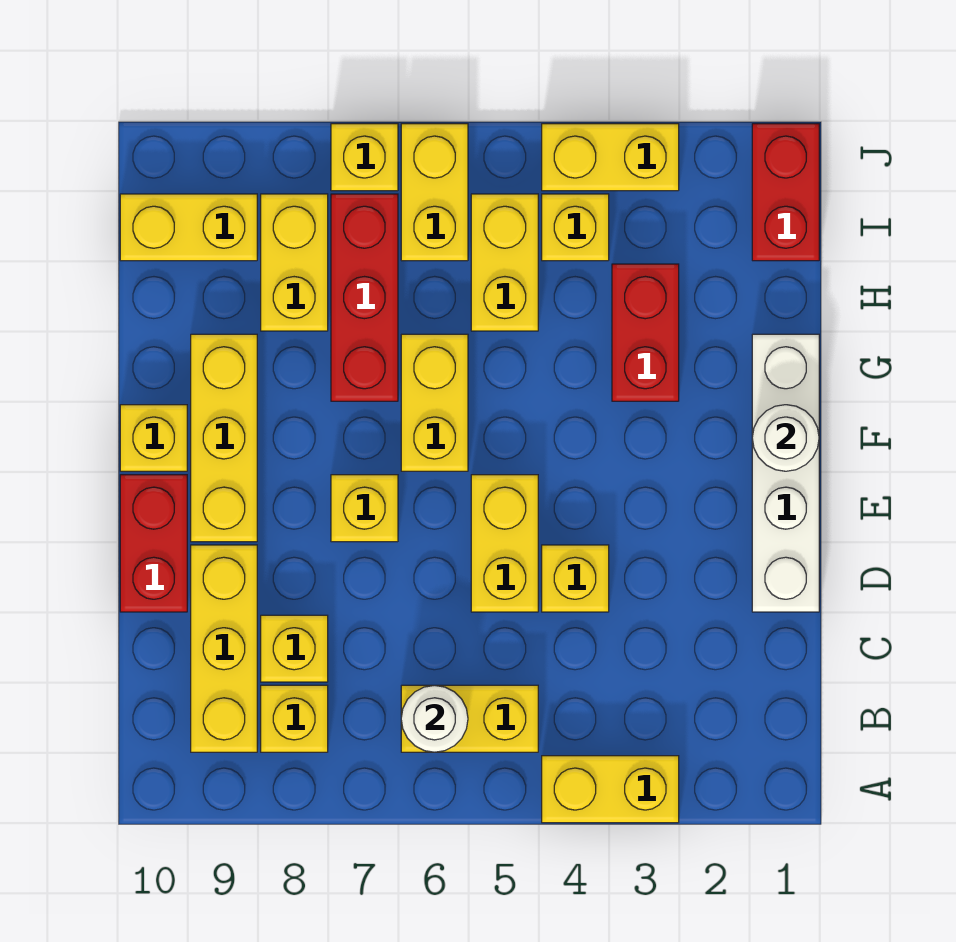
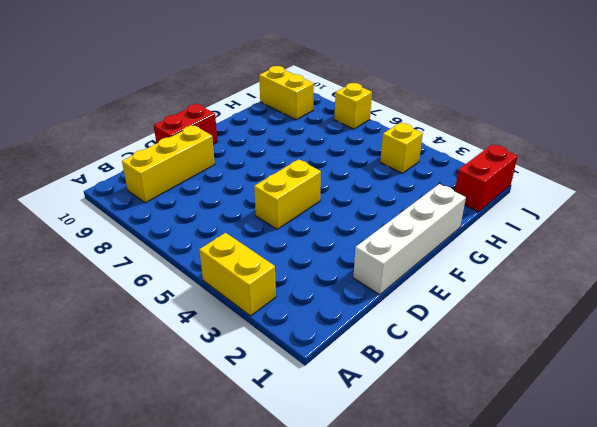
none -> yellow 1x2 brick [401,685,538,752]
none -> yellow 1x1 brick [261,685,328,752]
none -> yellow 1x1 brick [261,615,328,682]

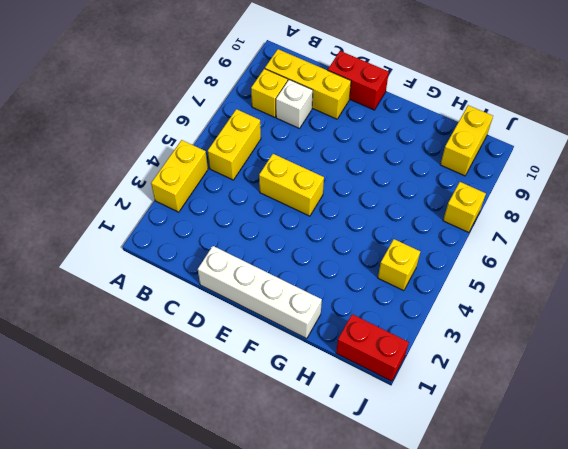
white 1x1 brick [276,80,313,129] -> yellow 1x1 brick [261,615,328,682]
none -> yellow 1x1 brick [542,545,609,612]
none -> yellow 1x1 brick [331,475,398,542]
none -> yellow 1x3 brick [191,334,257,542]

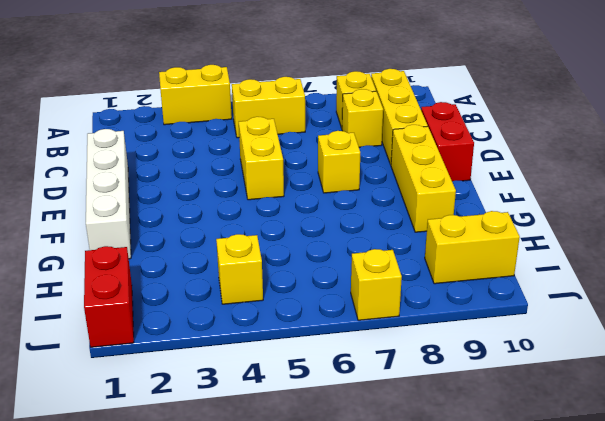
none -> yellow 1x1 brick [542,545,609,612]
none -> yellow 1x2 brick [401,334,468,471]
none -> yellow 1x1 brick [120,405,187,471]

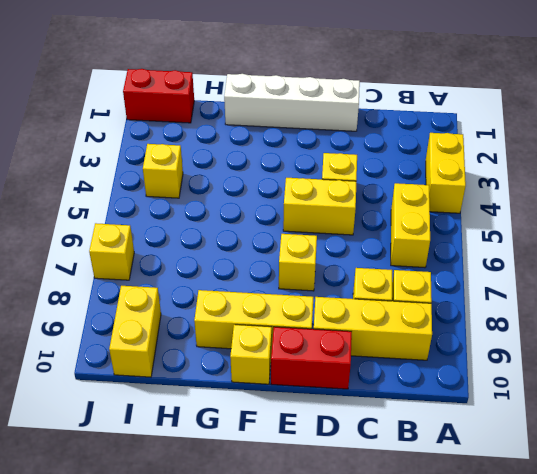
none -> yellow 1x2 brick [401,334,468,471]
none -> red 1x2 brick [612,264,679,401]
none -> red 1x3 brick [331,194,398,401]

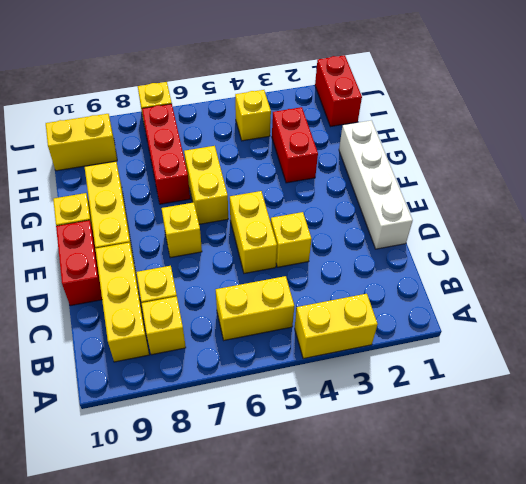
none -> yellow 1x2 brick [471,194,538,331]
none -> yellow 1x2 brick [261,194,328,331]
none -> yellow 1x2 brick [401,124,468,261]

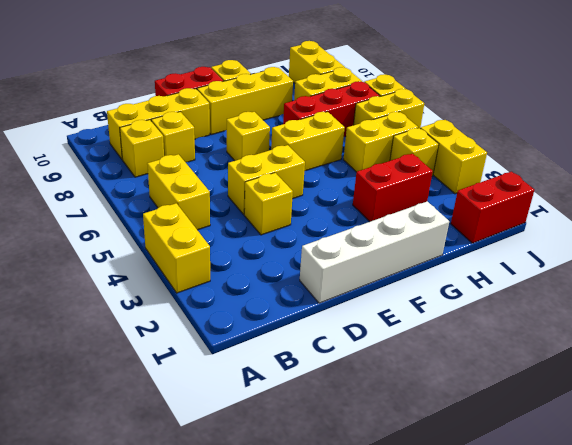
none -> white 1x1 round brick [401,685,468,752]
none -> white 1x1 round brick [752,405,819,471]

